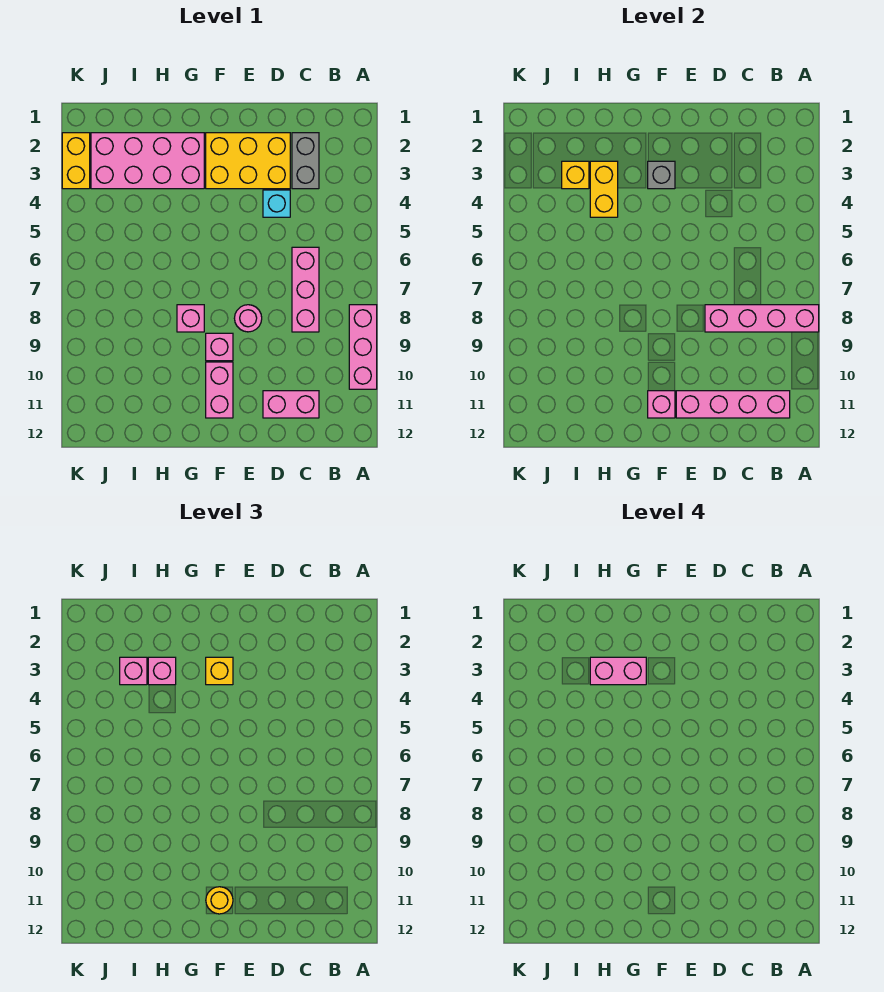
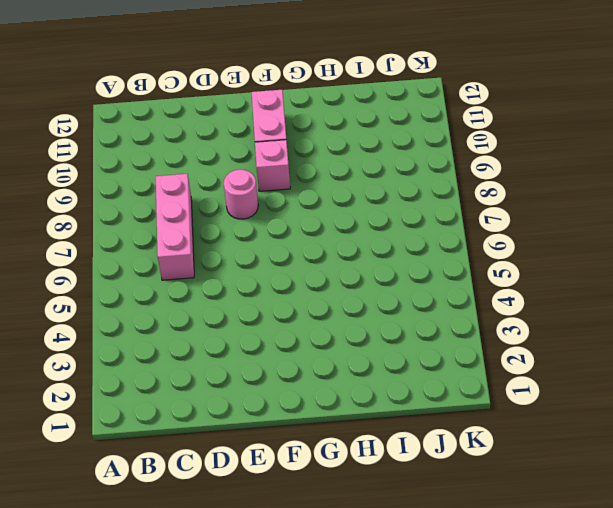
none -> pink 1x3 brick [349,305,377,389]
none -> grey 1x2 brick [292,133,319,189]
none -> pink 1x2 brick [263,391,319,418]

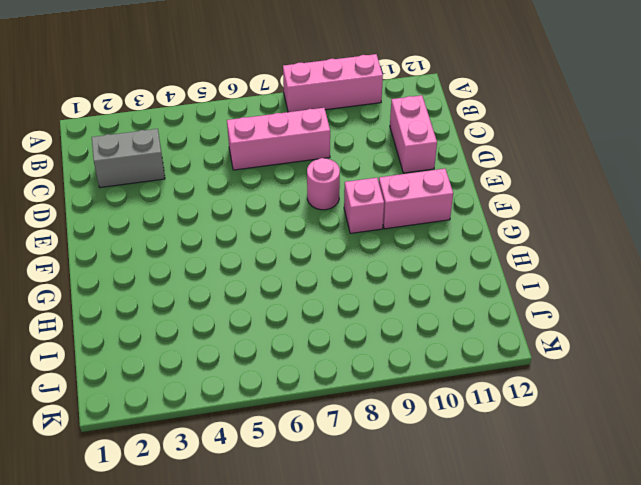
none -> yellow 2x3 brick [206,133,290,189]
none -> cyan 1x1 brick [263,190,290,217]
none -> pink 2x4 brick [91,133,204,189]

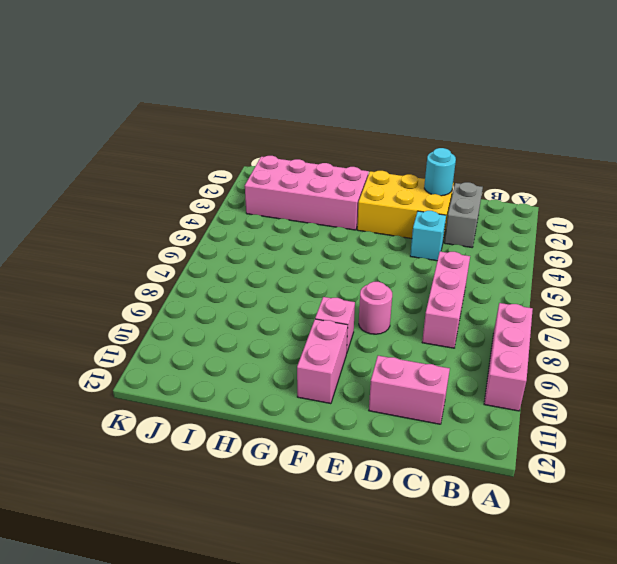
cyan 1x1 round brick [424,148,456,196] -> none
none -> pink 1x1 brick [177,305,204,332]
none -> yellow 1x2 brick [62,133,90,189]
none -> pink 1x4 brick [705,305,819,332]

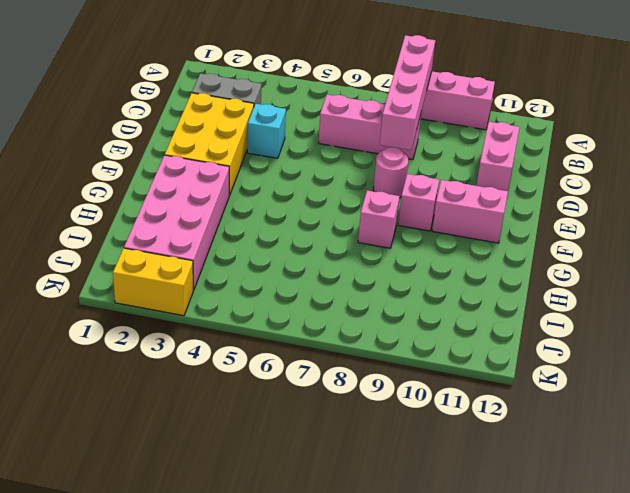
none -> pink 1x4 brick [676,391,790,418]
none -> grey 1x1 brick [648,161,675,189]
none -> pink 1x1 brick [648,391,675,418]

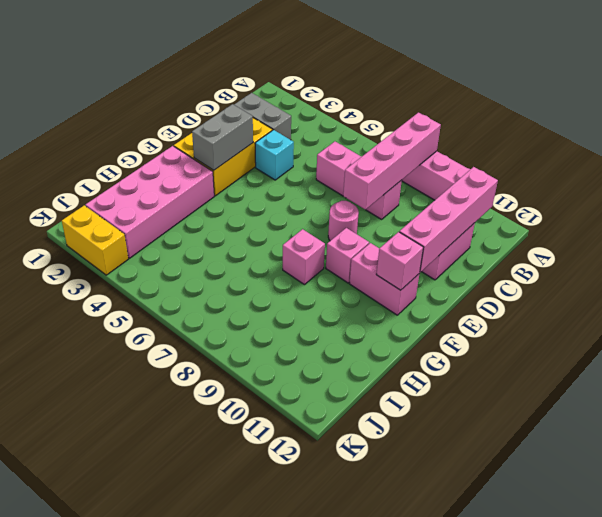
grey 1x2 brick [192,104,253,170] -> grey 1x1 brick [648,161,675,189]
none -> yellow 1x2 brick [590,161,618,217]
none -> yellow 1x1 brick [562,161,589,189]
none -> yellow 1x1 brick [206,657,233,685]

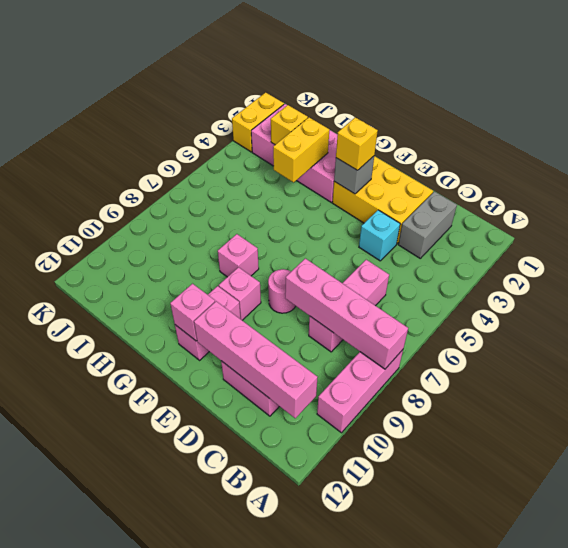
none -> yellow 1x1 round brick [206,887,233,914]
none -> pink 1x1 brick [148,657,176,685]
none -> pink 1x1 brick [120,657,147,685]

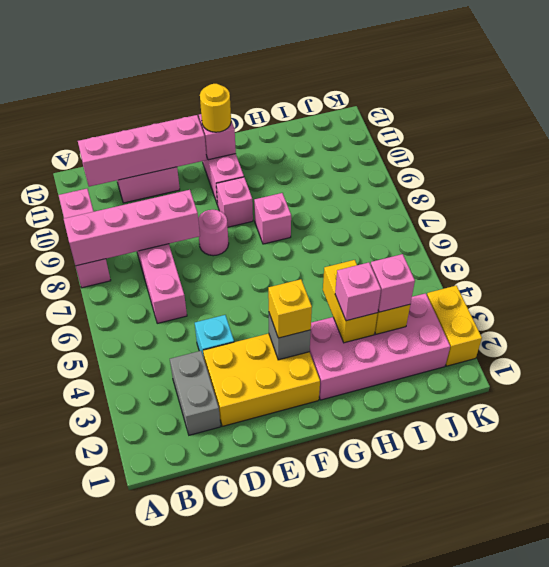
none -> pink 1x2 brick [590,657,646,685]

